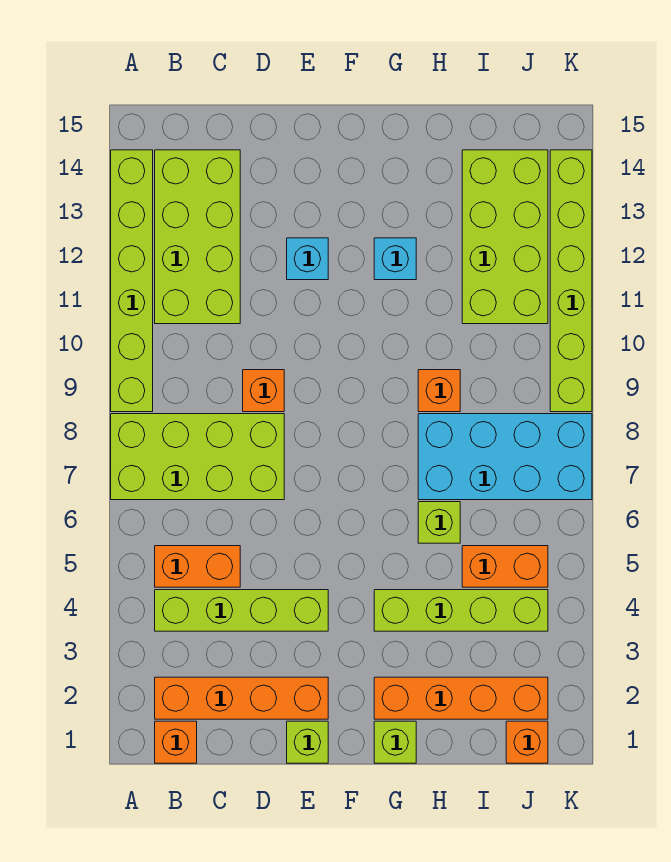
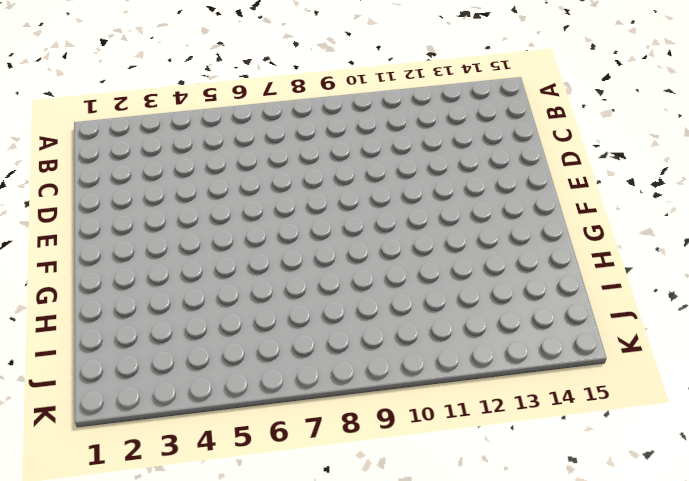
none -> lime 2x4 brick [111,414,284,500]
none -> lime 1x6 brick [111,150,153,412]
none -> orange 1x1 brick [155,721,197,763]

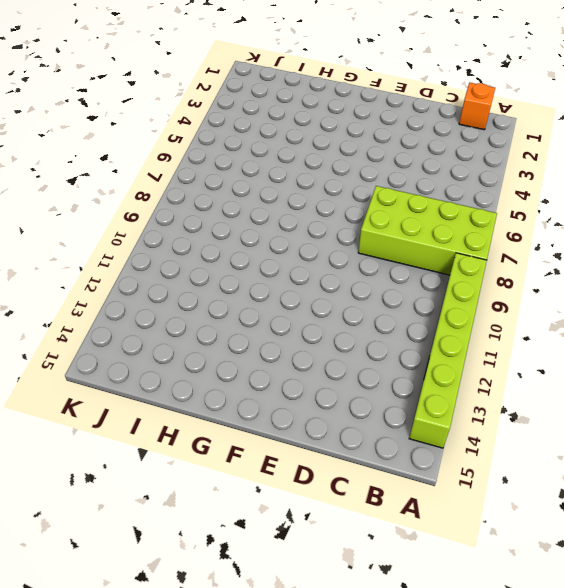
none -> orange 1x4 brick [155,677,328,719]
none -> lime 1x4 brick [155,590,328,631]
none -> orange 1x2 brick [155,546,240,587]

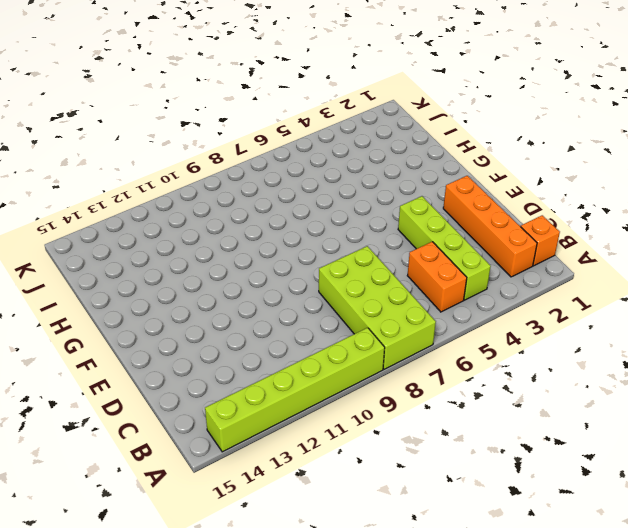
none -> lime 2x4 brick [155,150,240,324]
none -> orange 1x1 brick [243,370,284,412]
none -> lime 1x1 brick [287,721,328,763]

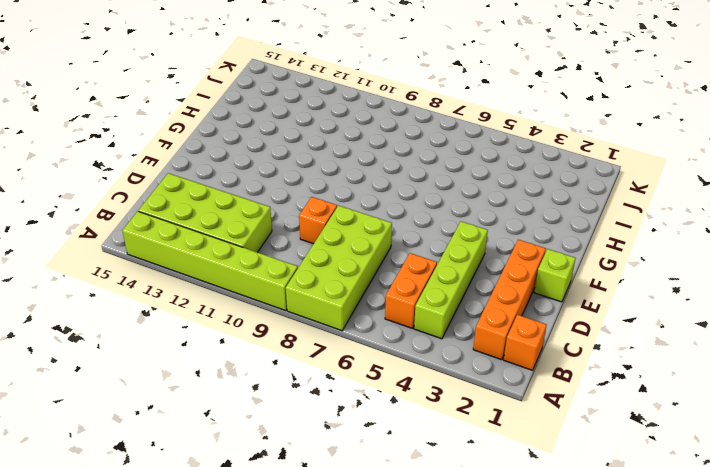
none -> cyan 1x1 brick [287,238,328,280]
none -> lime 1x1 brick [374,721,416,763]
none -> orange 1x4 brick [374,677,548,719]

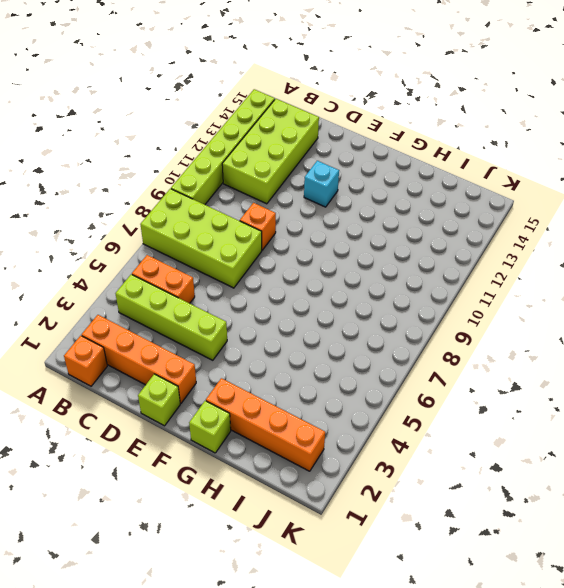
none -> lime 1x4 brick [374,590,548,631]
none -> cyan 1x1 brick [374,238,416,280]
none -> lime 1x1 brick [418,502,460,543]

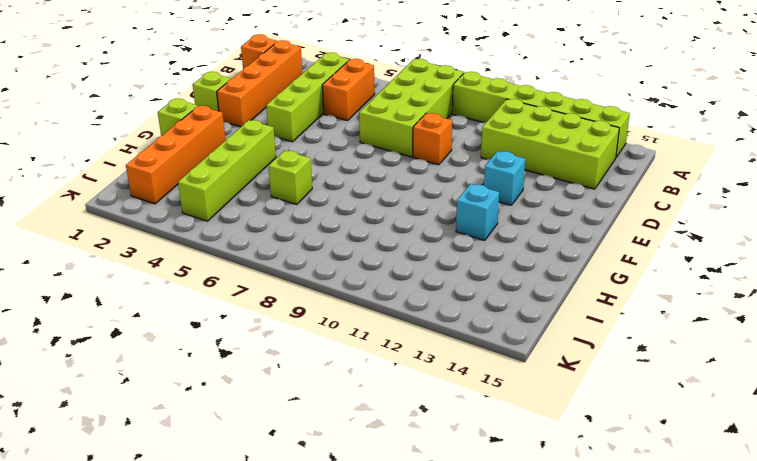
none -> cyan 2x4 brick [418,414,592,500]
none -> orange 1x1 brick [418,370,460,412]
none -> orange 1x2 brick [462,546,548,587]

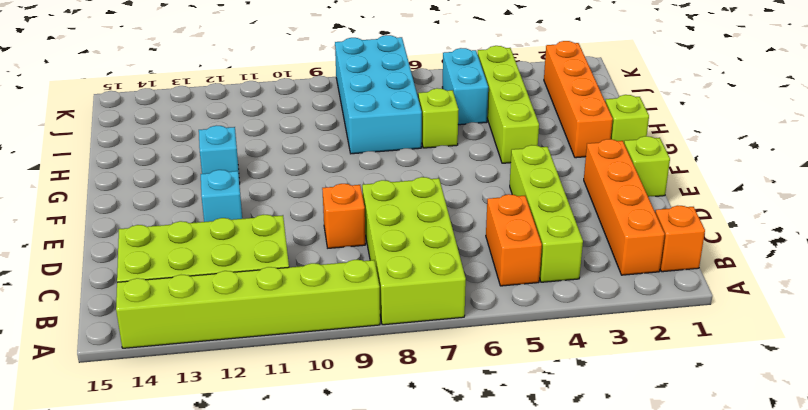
cyan 1x2 brick [442,48,488,125] -> orange 1x2 brick [462,546,548,587]
none -> orange 1x1 brick [418,370,460,412]
none -> lime 2x4 brick [462,150,548,324]
none -> orange 1x1 brick [506,721,548,763]

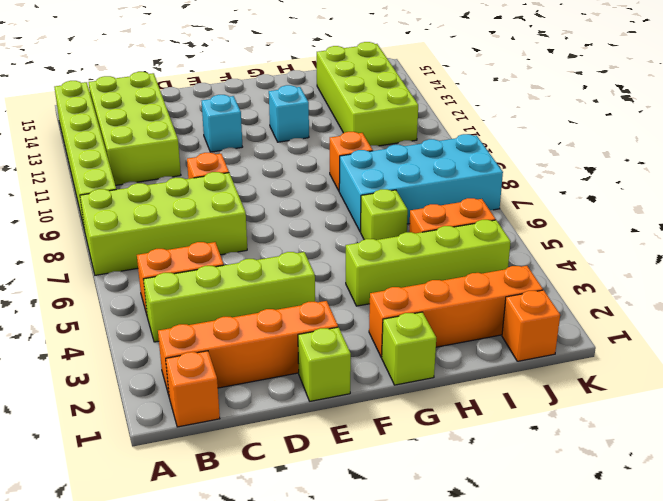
none -> lime 1x6 brick [550,150,592,412]

